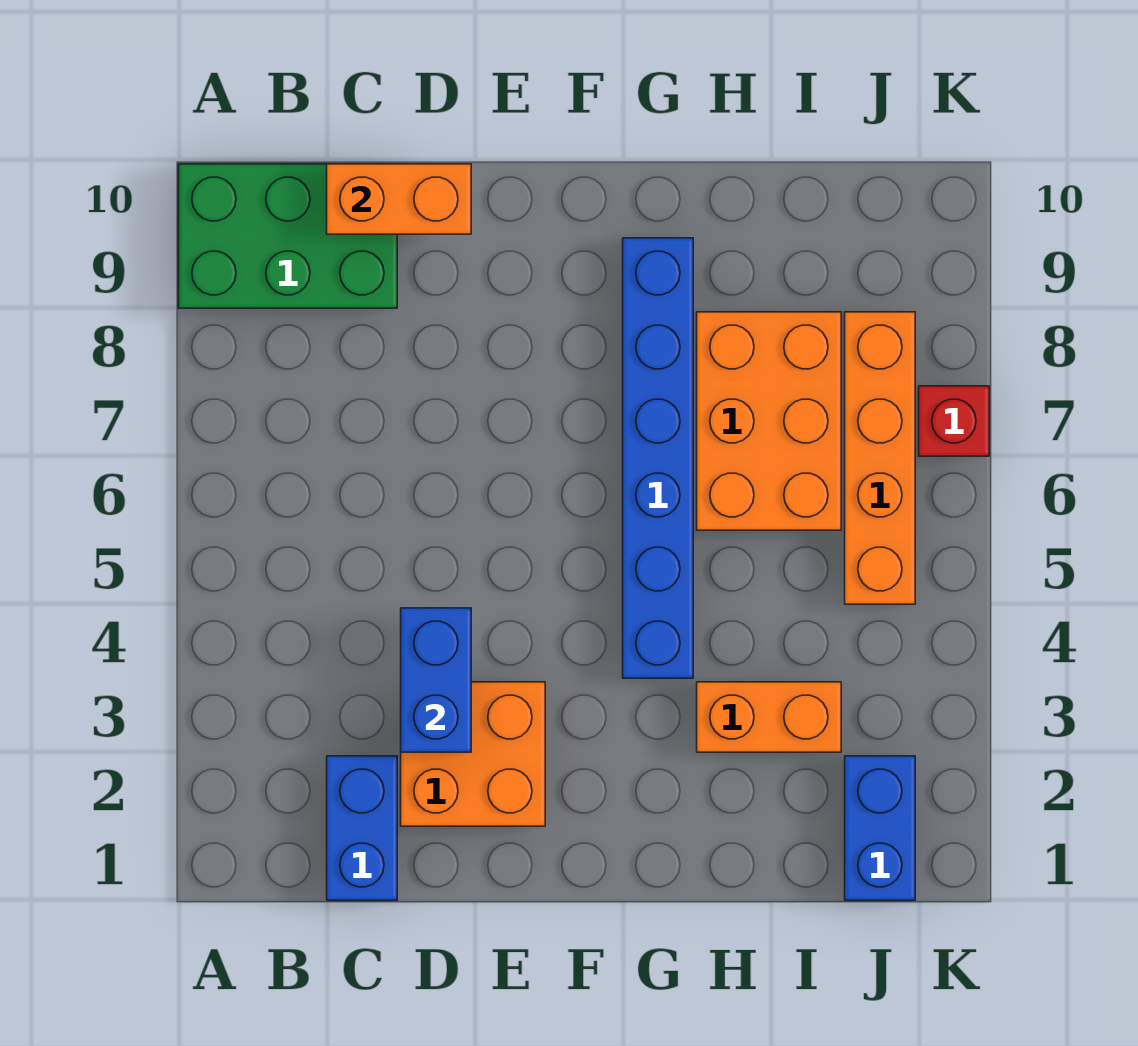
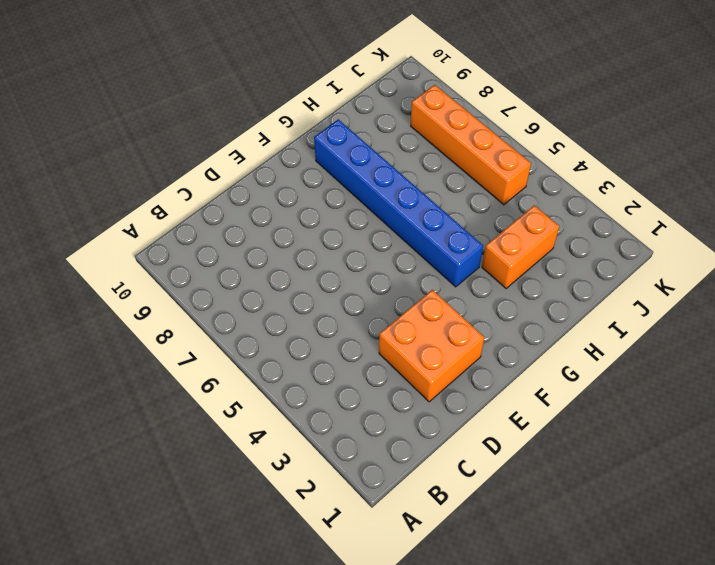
none -> green 2x3 brick [179,164,397,308]
none -> blue 1x2 brick [327,756,397,900]

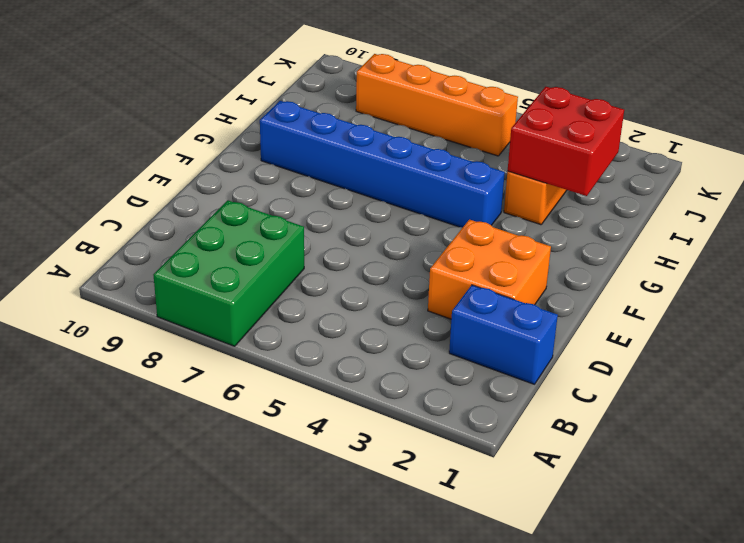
green 2x3 brick [153,200,304,346] -> green 2x3 brick moved to [179,164,397,308]
red 2x2 brick [508,87,624,196] -> none
none -> orange 2x3 brick [697,312,841,530]
none -> blue 1x2 brick [845,756,915,900]

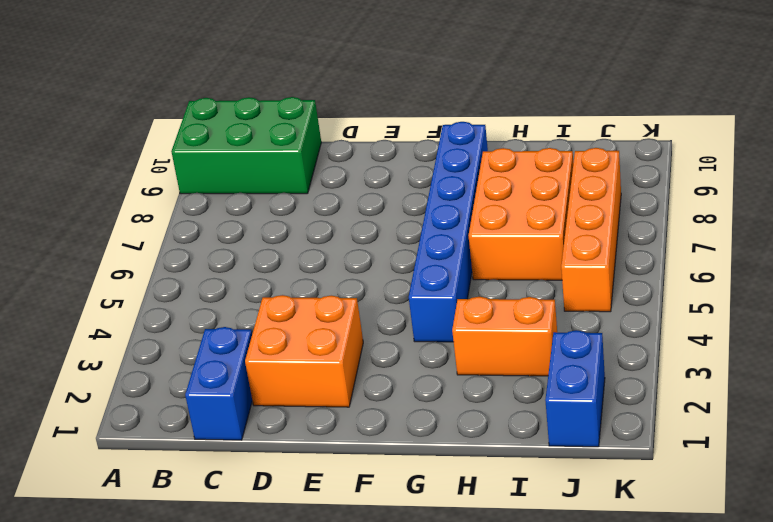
none -> red 1x1 brick [919,386,989,456]
none -> orange 1x2 brick [327,164,471,234]

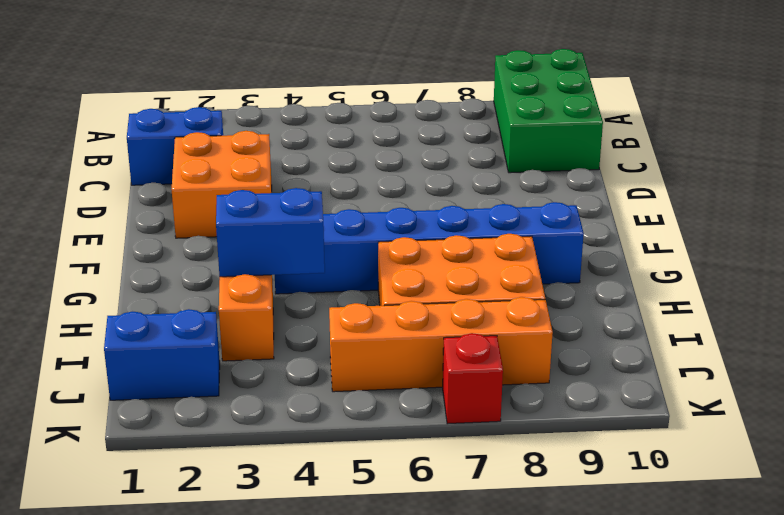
blue 1x2 brick [216,188,325,277] -> blue 1x2 brick moved to [401,608,471,752]
none -> orange 1x2 brick [327,164,471,234]

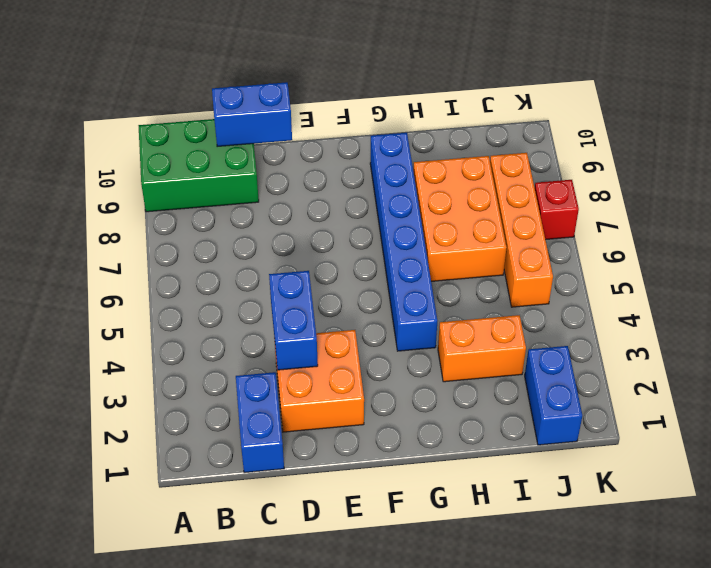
blue 1x2 brick [212,82,292,147] -> orange 1x2 brick [327,164,471,234]

